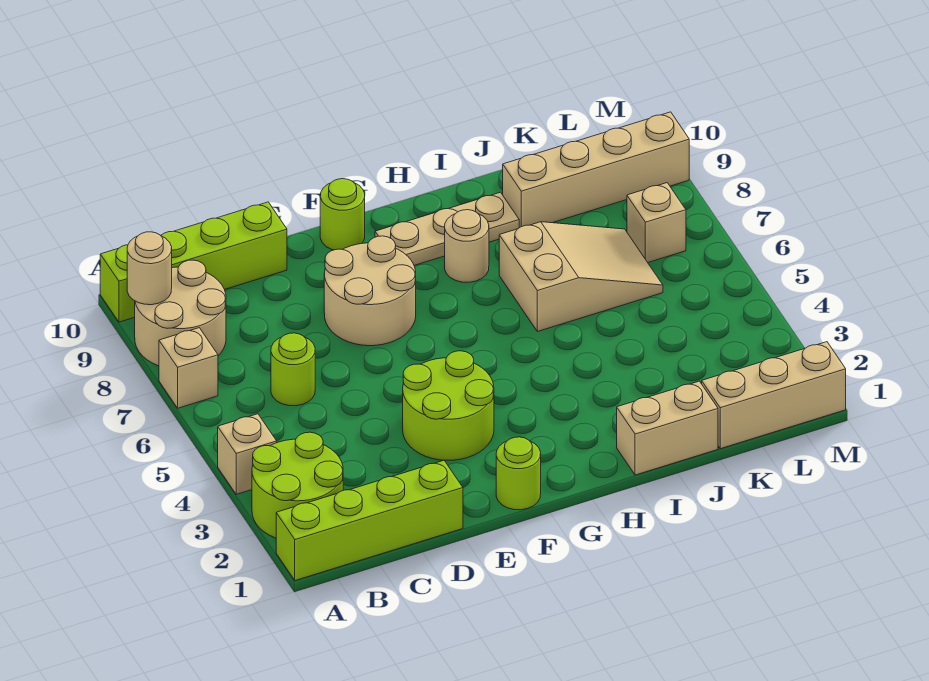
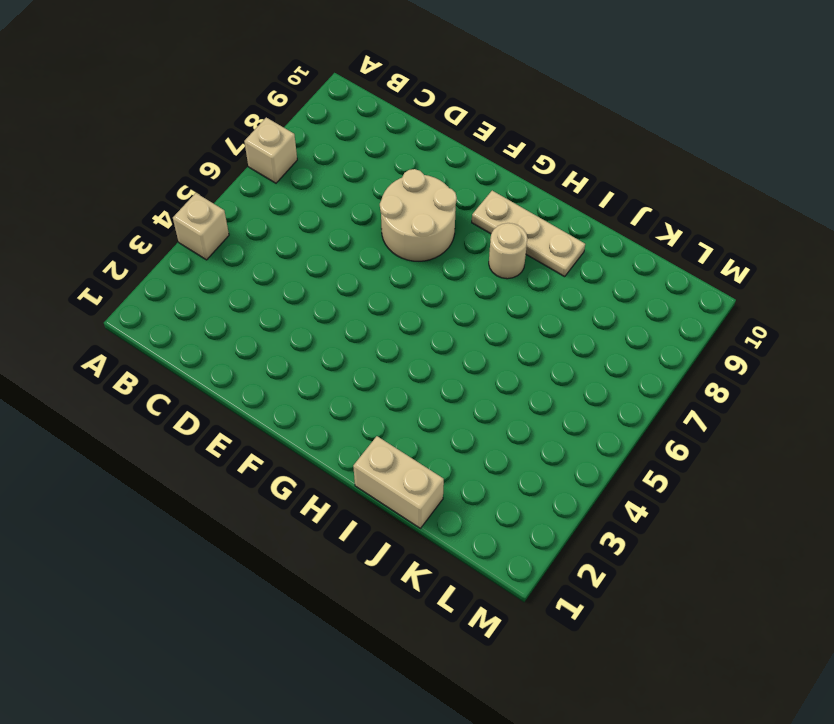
none -> lime 1x4 brick [276,460,463,581]
none -> lime 2x2 round brick [252,432,343,538]
none -> tan 2x2 round brick [135,260,226,366]

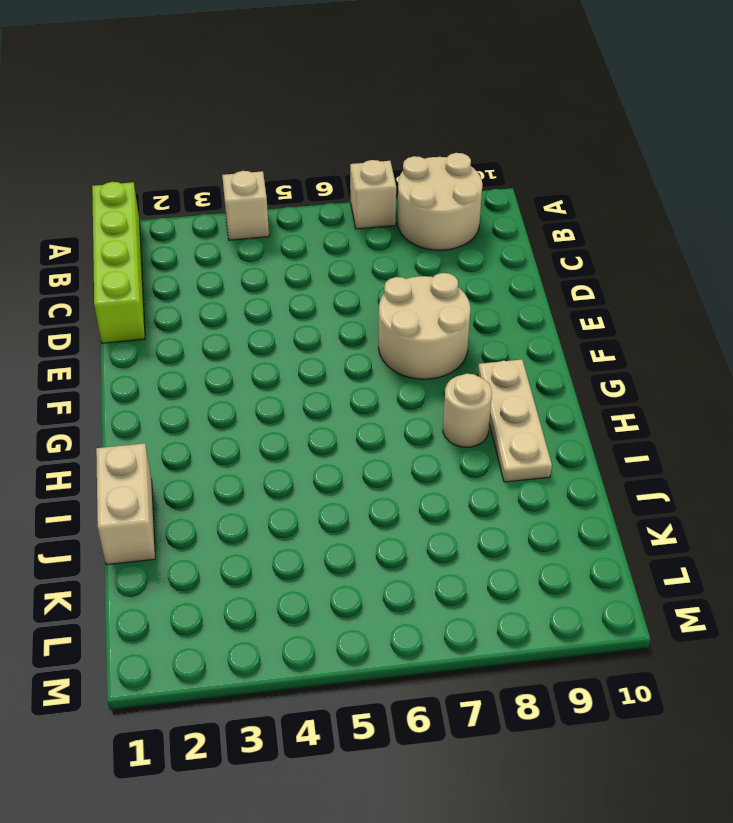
none -> lime 2x2 round brick [252,432,343,538]
none -> lime 1x4 brick [100,202,287,322]
none -> lime 1x1 round brick [271,333,315,406]

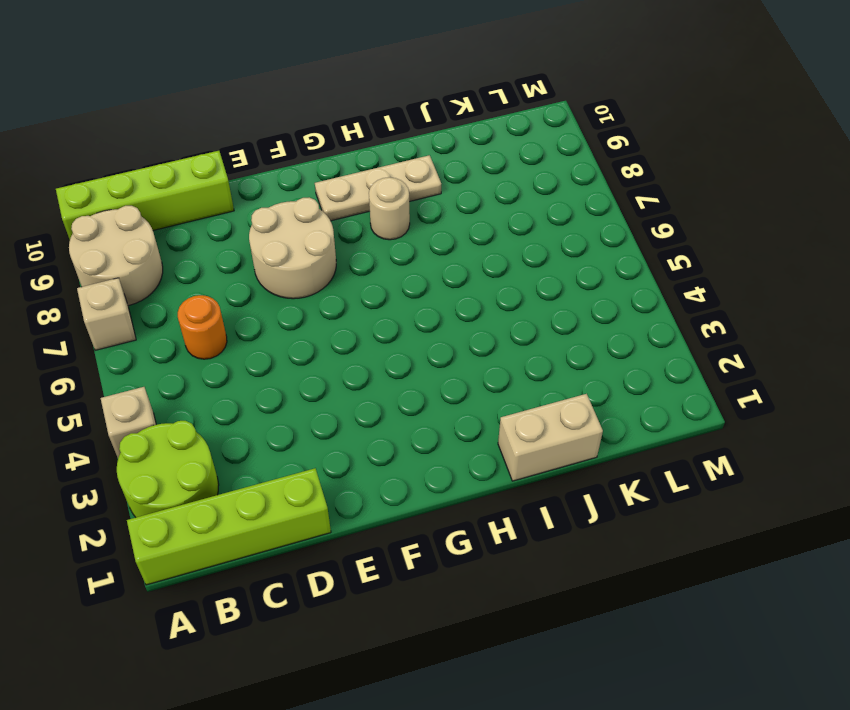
orange 1x1 round brick [178,295,227,359] -> lime 1x1 round brick [271,333,315,406]
none -> lime 2x2 round brick [403,351,494,460]
none -> lime 1x1 round brick [496,437,541,510]
none -> lime 1x1 round brick [320,179,365,250]

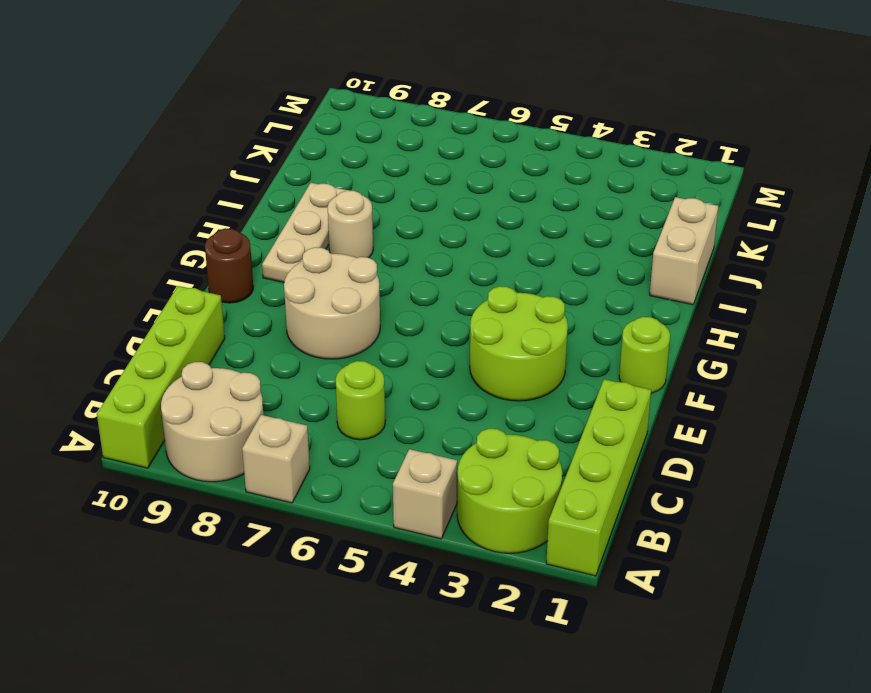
brown 1x1 round brick [205,228,253,303] -> lime 1x1 round brick [320,179,365,250]
none -> tan 2x3 slope [499,222,663,332]
none -> tan 1x4 brick [503,112,689,228]
none -> tan 1x3 brick [702,342,846,449]

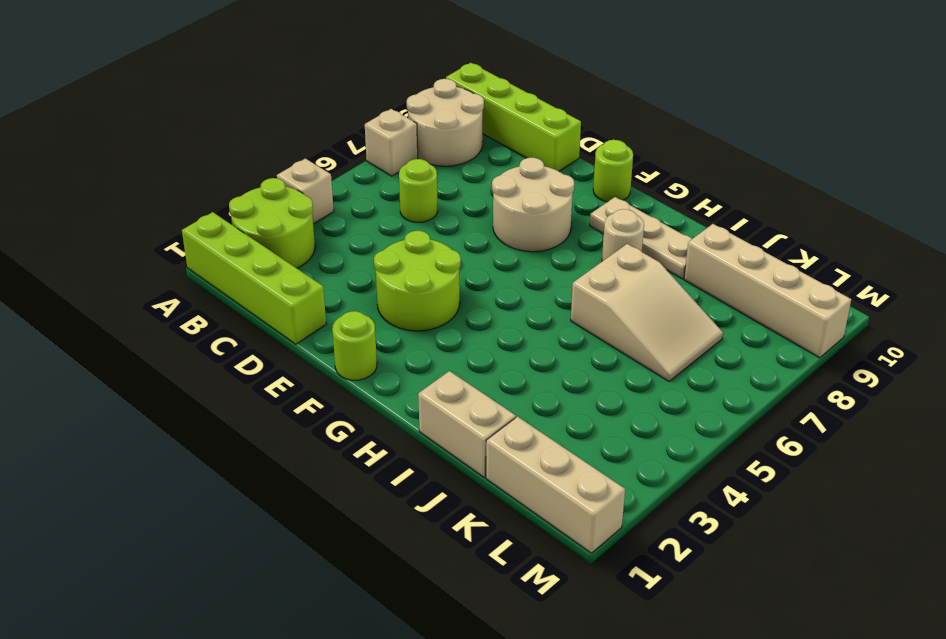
none -> tan 1x1 brick [627,183,686,262]
none -> tan 1x1 round brick [127,232,172,305]

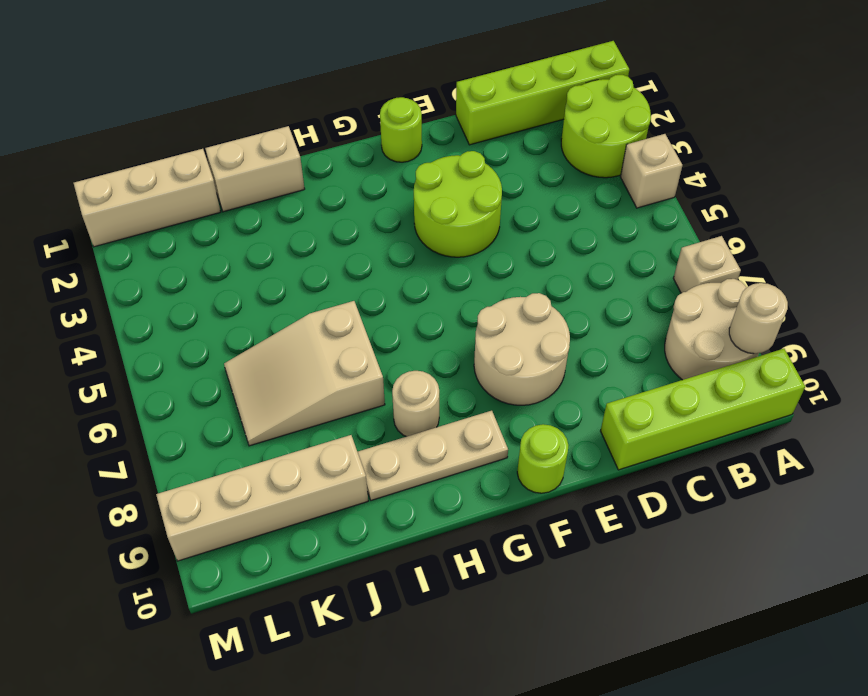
none -> lime 1x1 round brick [271,333,315,406]
none -> tan 1x1 brick [627,183,686,262]

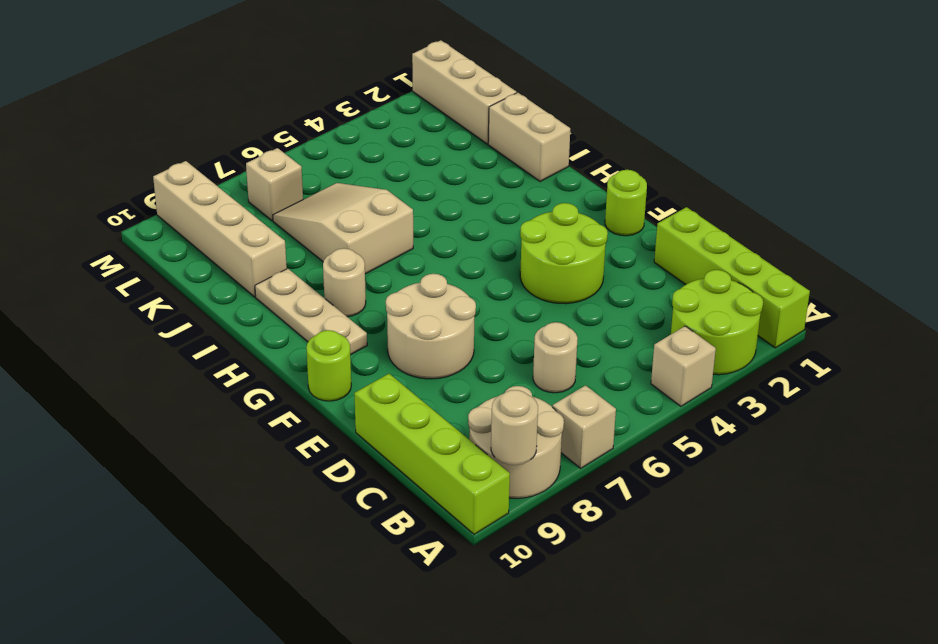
tan 1x1 round brick [533,322,578,393] -> lime 1x1 round brick [271,333,315,406]

